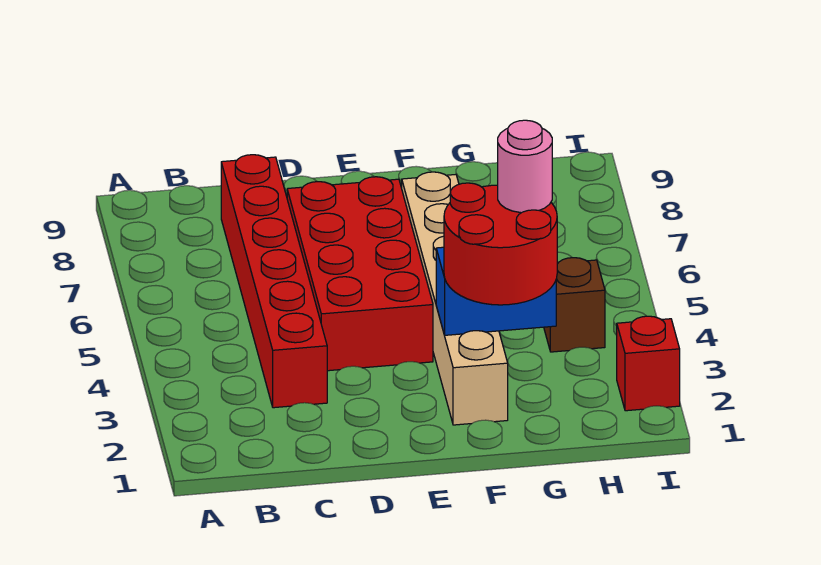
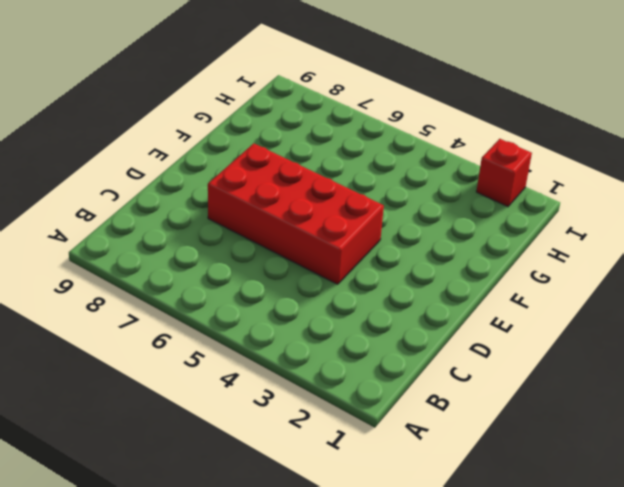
none -> red 1x6 brick [221,155,327,408]
none -> tan 1x6 brick [402,172,508,425]

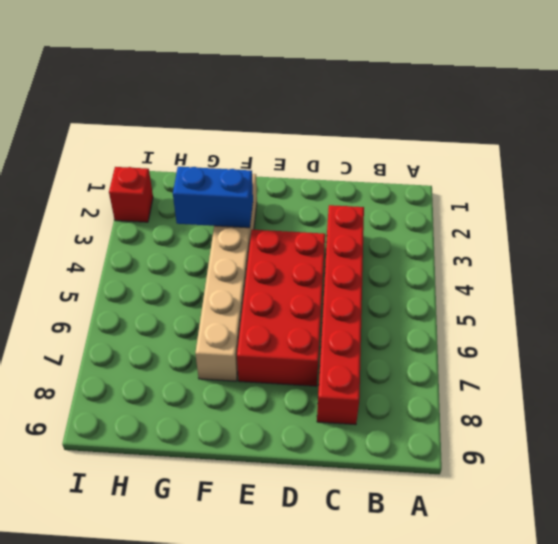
none -> brown 1x1 brick [544,258,605,352]
none -> red 2x2 round brick [444,183,557,305]

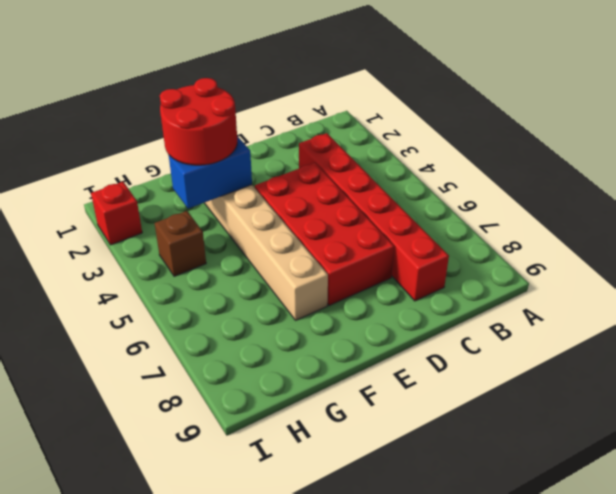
none -> pink 1x1 round brick [498,120,552,213]

